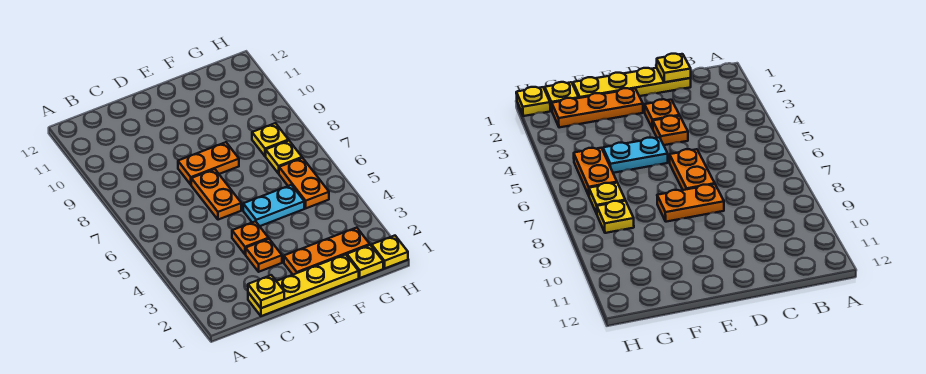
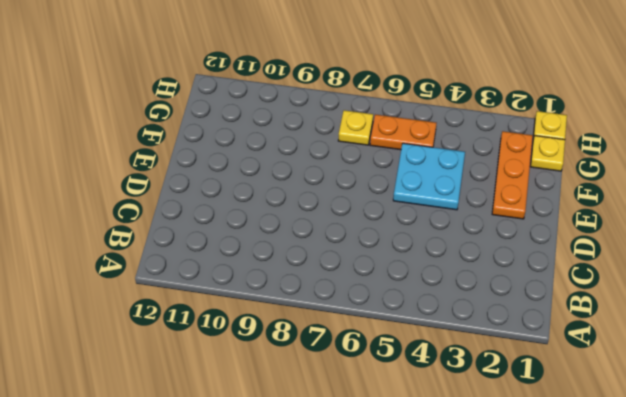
cyan 2x2 plate [393,143,465,210] -> cyan 1x2 plate [243,185,304,226]
none -> yellow 1x4 plate [248,255,359,316]
none -> orange 1x1 plate [246,239,282,272]
none -> orange 1x1 plate [232,221,269,254]

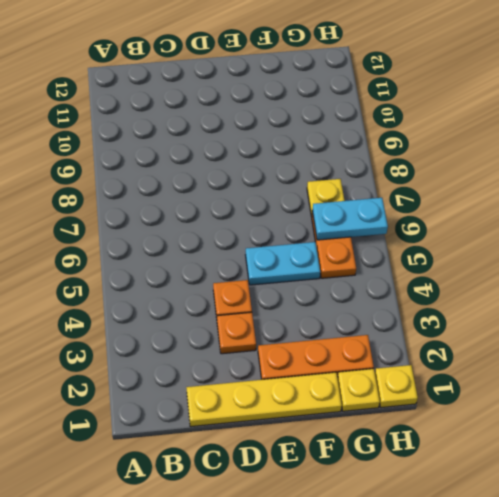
cyan 1x2 plate [312,198,388,240] -> none
none -> orange 1x2 plate [191,169,241,220]
none -> orange 1x2 plate [178,142,239,185]
none -> yellow 1x1 plate [252,123,289,156]

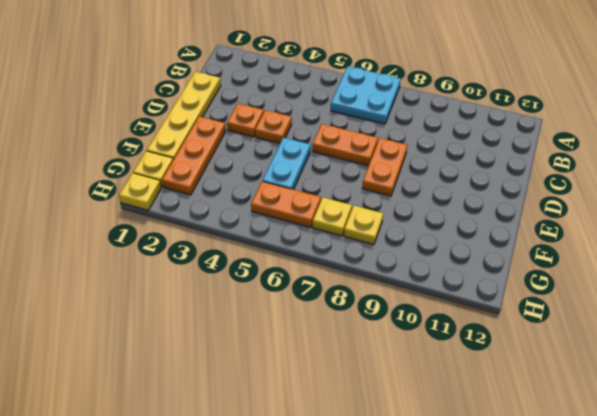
cyan 2x2 plate [331,66,401,124] -> none
none -> yellow 1x1 plate [248,275,284,308]

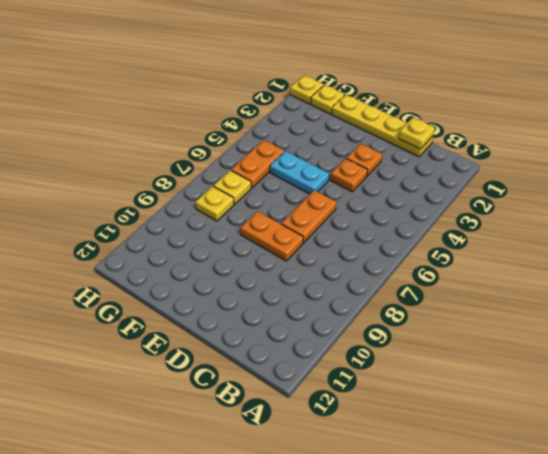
none -> orange 1x3 plate [284,228,370,275]

